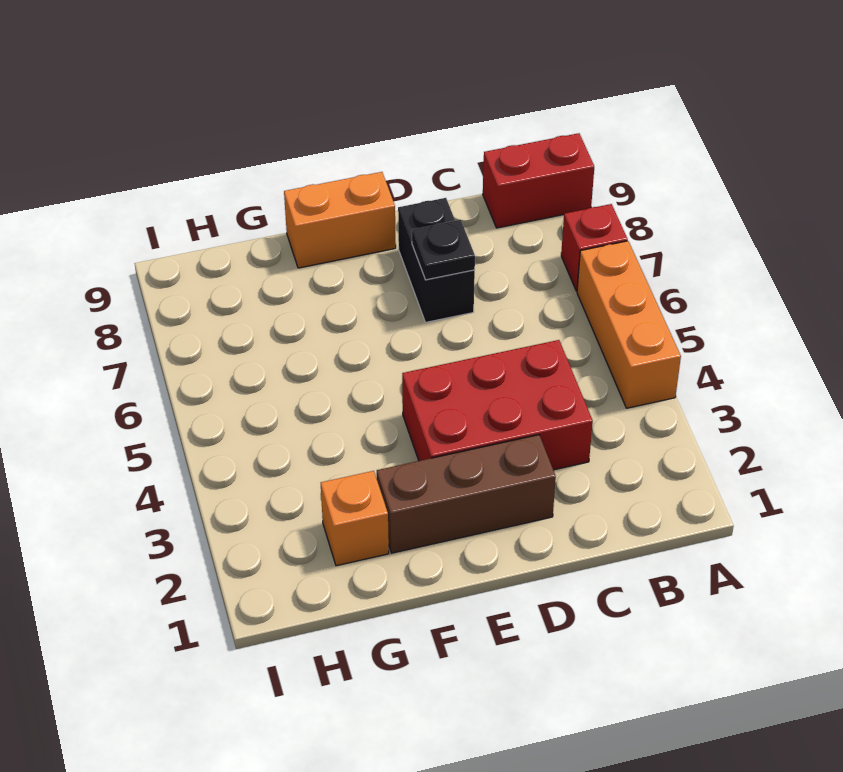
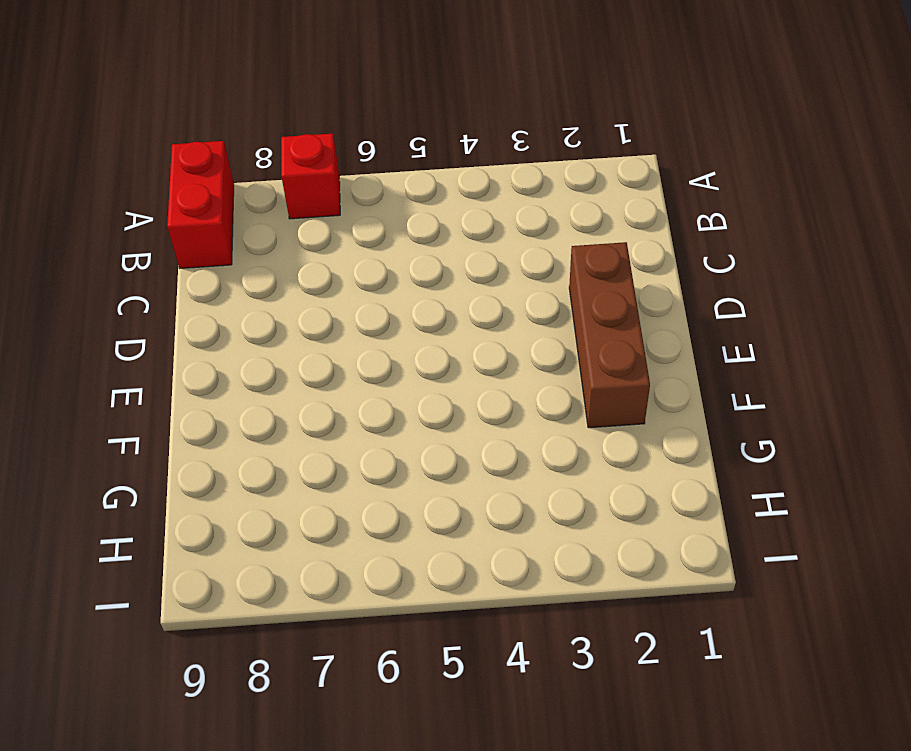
none -> orange 1x3 brick [577,241,681,408]
none -> red 2x3 brick [402,340,593,470]

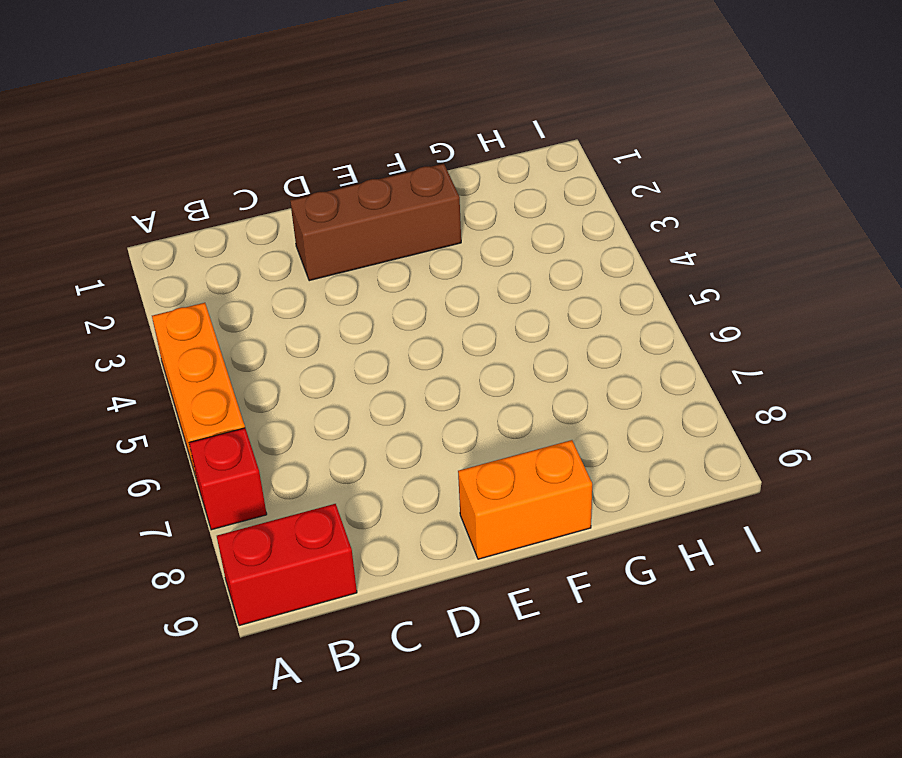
none -> red 2x3 brick [402,340,593,470]
none -> black 1x2 brick [398,198,475,322]

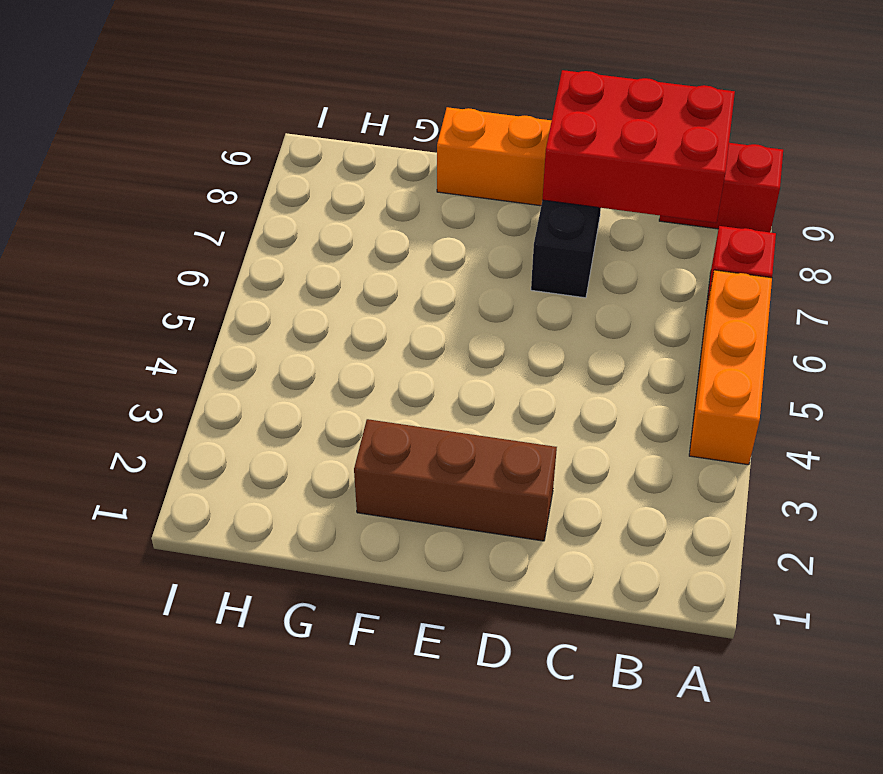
red 2x3 brick [542,70,735,223] -> red 2x3 brick moved to [402,340,593,470]
none -> orange 1x1 brick [321,471,389,566]
none -> black 1x1 plate [412,220,475,280]

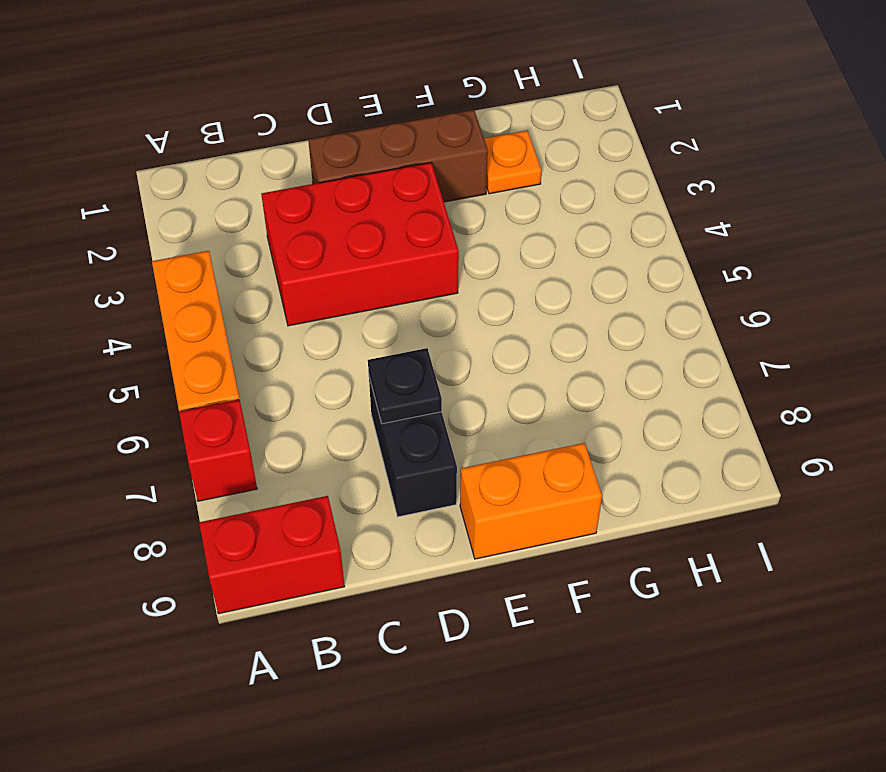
orange 1x1 plate [484,131,542,194] -> orange 1x1 brick [321,471,389,566]

